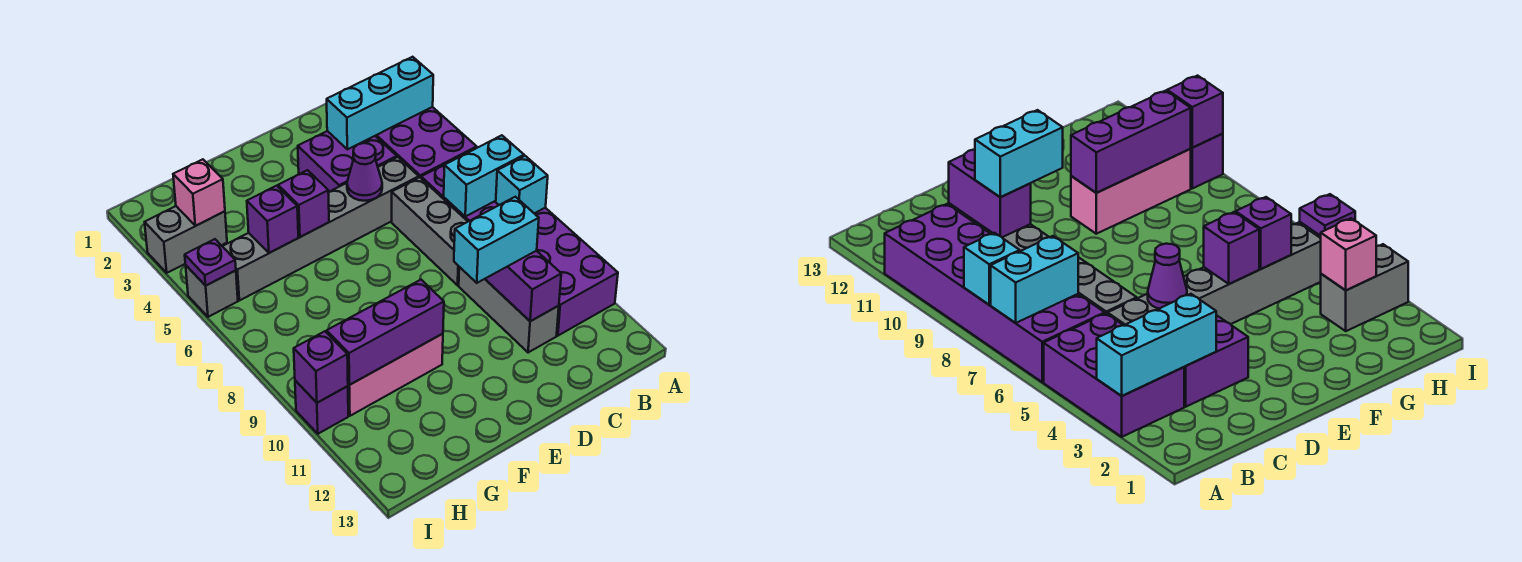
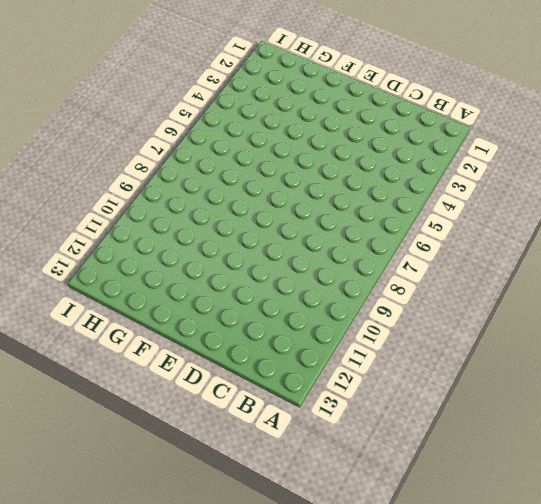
none -> purple 2x3 brick [376,107,477,178]
none -> purple 2x6 brick [421,155,618,336]
none -> purple 2x2 brick [298,131,397,192]

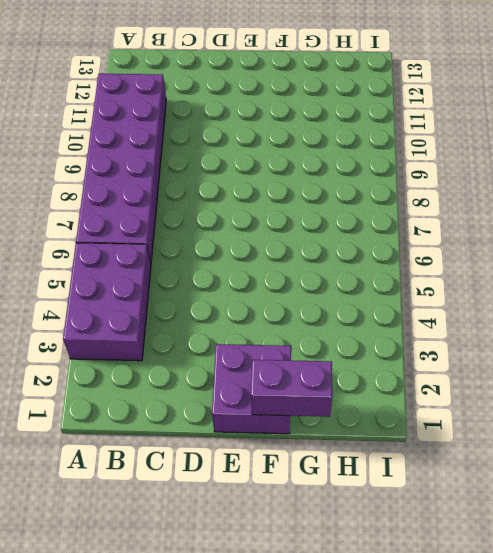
purple 2x2 brick [212,344,291,434] -> purple 2x2 brick moved to [298,131,397,192]
purple 1x2 brick [251,360,332,417] -> purple 1x2 brick turned to [485,251,561,321]
none -> grey 1x6 brick [222,157,419,301]
none -> grey 1x3 brick [392,177,468,285]
none -> grey 1x3 brick [459,267,559,353]

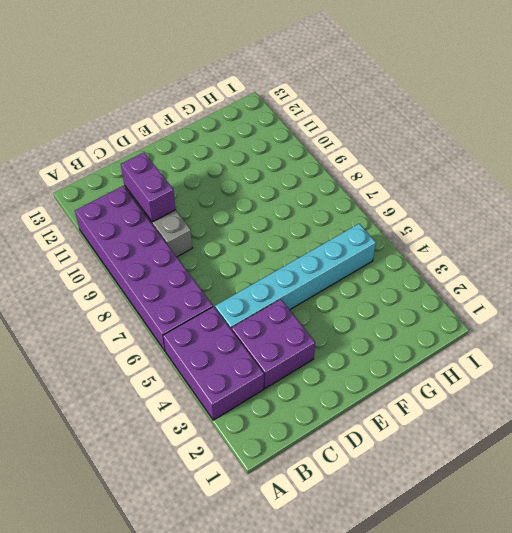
cyan 1x6 brick [215,224,376,330] -> grey 1x6 brick [222,157,419,301]
none -> grey 1x3 brick [392,177,468,285]
none -> pink 1x3 brick [348,334,443,416]
none -> grey 1x2 brick [145,206,227,273]

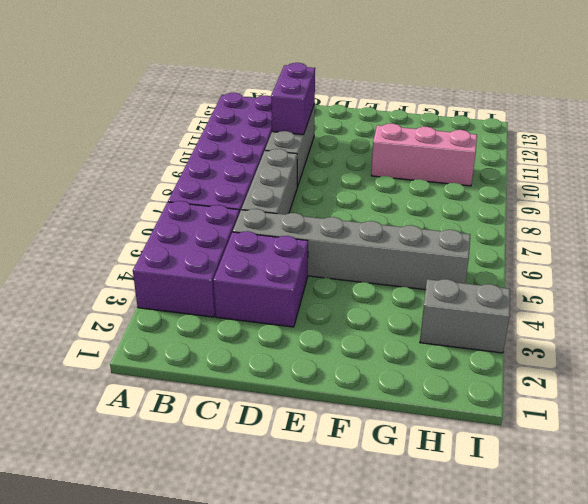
none -> grey 1x1 brick [186,266,238,317]
none -> purple 1x1 brick [295,380,348,434]
none -> cyan 1x3 brick [327,57,433,149]

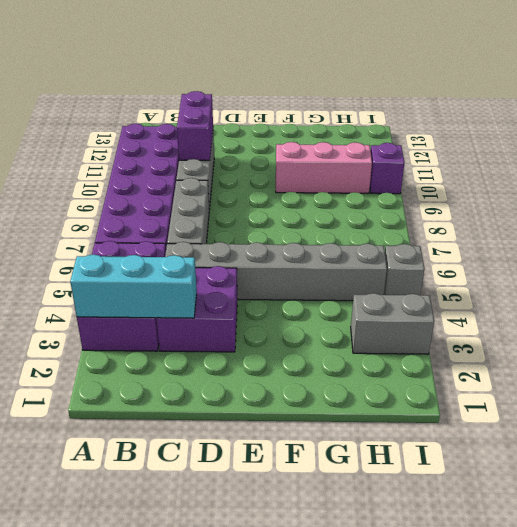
none -> cyan 1x2 brick [444,135,524,217]
none -> cyan 1x1 brick [496,156,548,213]
none -> purple 1x1 cone [347,143,382,201]

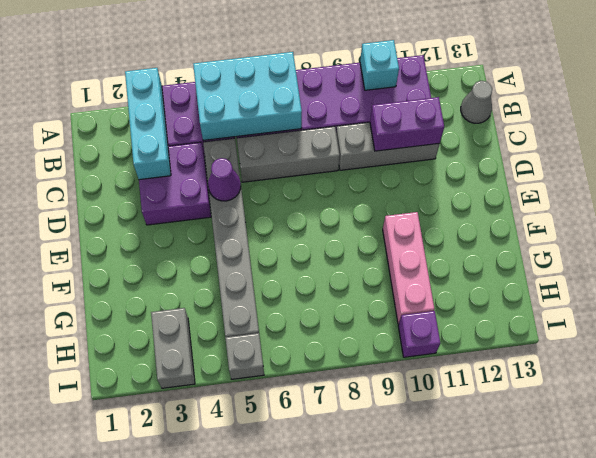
cyan 2x3 brick [193,52,302,140] -> cyan 1x2 brick [444,135,524,217]
cyan 1x1 brick [360,40,399,90] -> cyan 1x1 brick moved to [496,156,548,213]
grey 1x1 cone [461,81,492,123] -> none
none -> purple 1x1 brick [278,170,329,237]
none -> purple 1x3 brick [327,280,444,385]
none -> purple 1x1 brick [247,186,298,253]

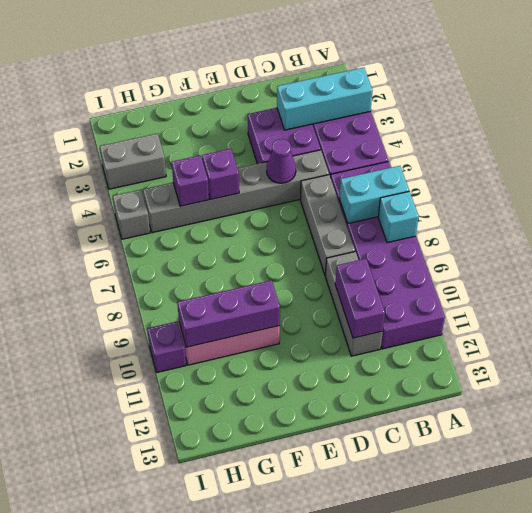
none -> pink 1x1 brick [173,159,225,226]
none -> purple 1x1 plate [185,239,236,286]
none -> purple 1x1 brick [294,331,348,403]

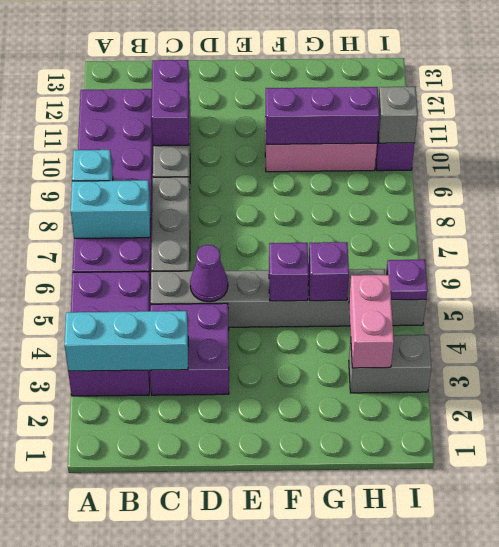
pink 1x2 brick [349,275,394,368] -> pink 1x1 brick [173,159,225,226]
grey 1x1 brick [378,87,418,143] -> purple 1x1 brick [294,331,348,403]
none -> cyan 1x2 brick [454,197,539,283]

